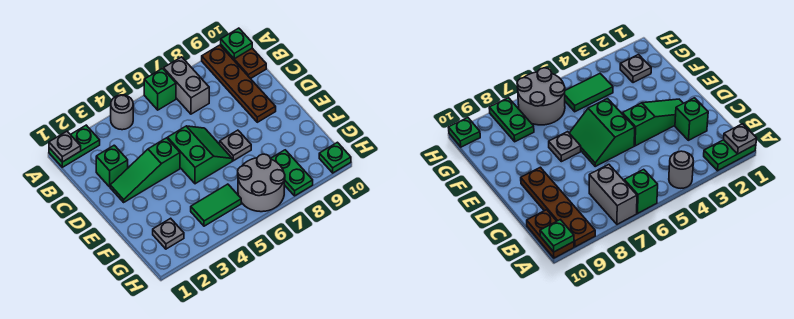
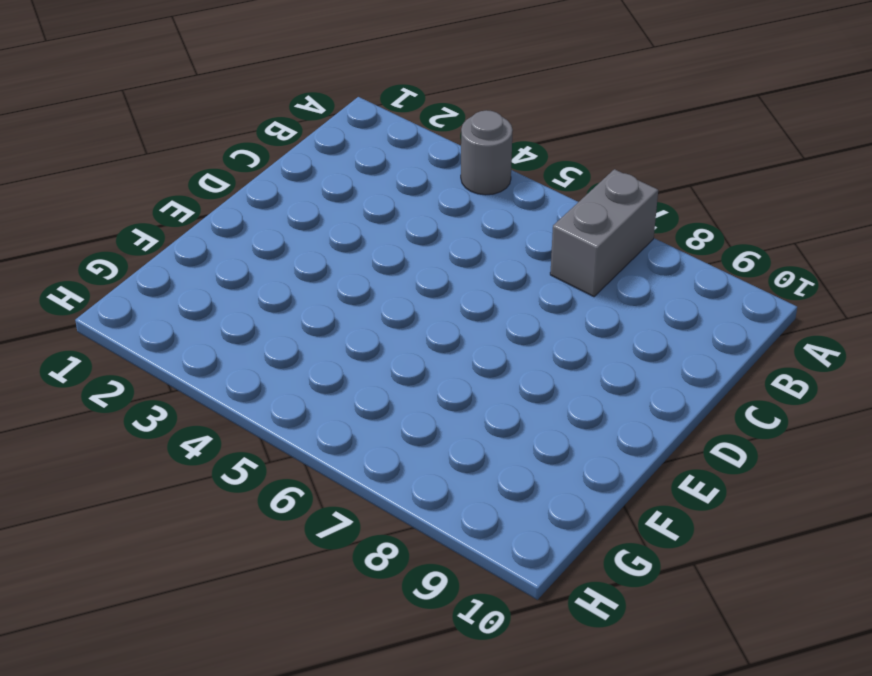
none -> green 1x2 plate [49,125,100,167]
none -> green 1x1 brick [144,69,176,110]
none -> brown 1x4 plate [202,45,276,122]

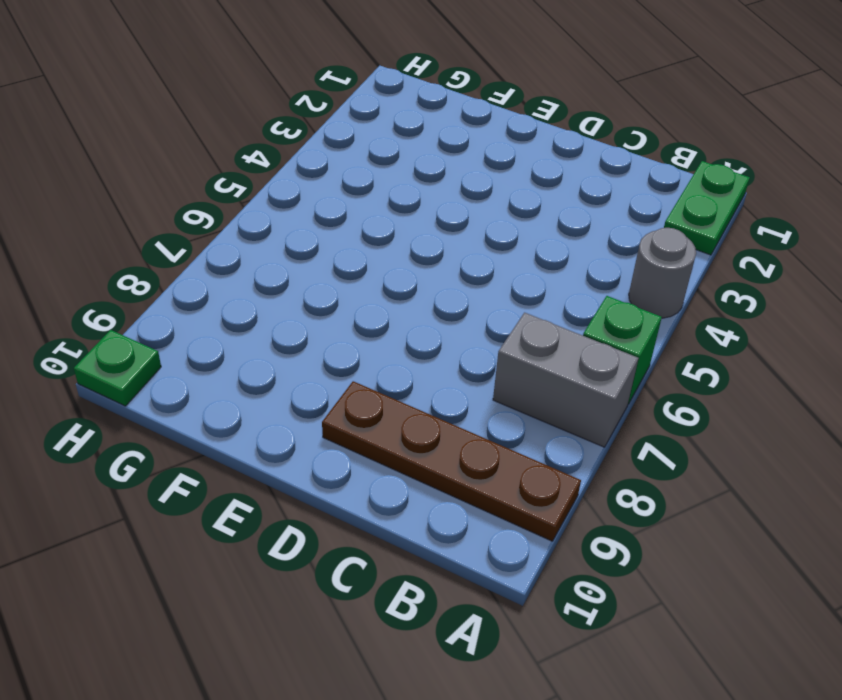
none -> brown 1x2 plate [221,45,266,79]
none -> green 1x1 brick [96,145,128,187]
none -> green 1x3 slope [110,138,180,202]

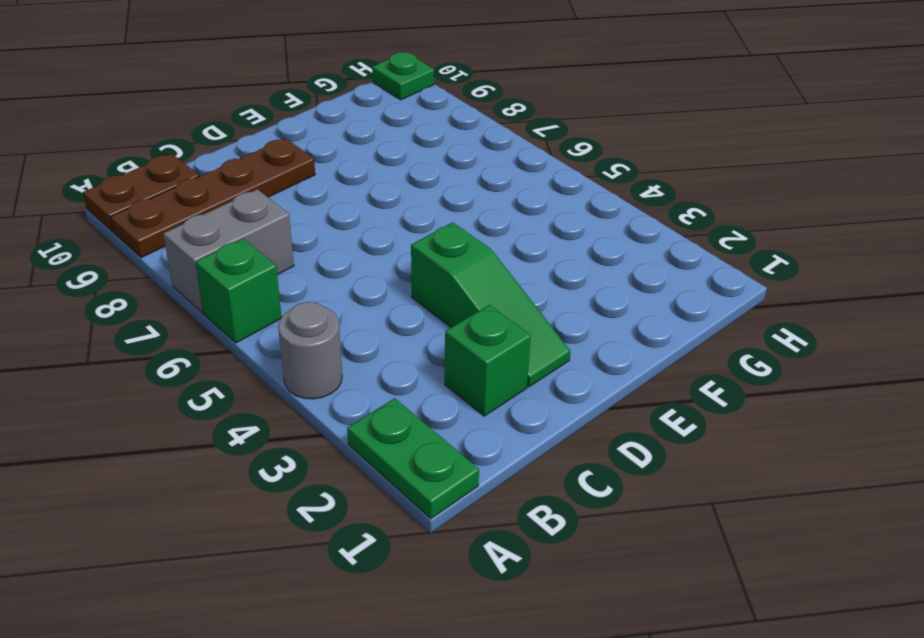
none -> green 2x2 slope [168,126,232,184]
none -> grey 1x1 plate [220,130,251,161]
none -> grey 1x1 plate [153,218,184,249]

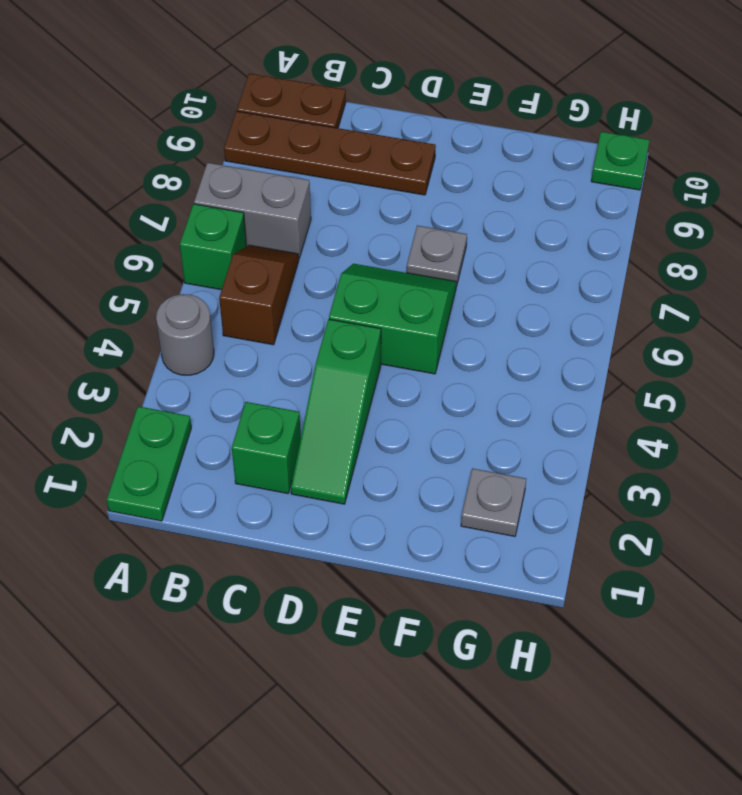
brown 1x2 slope [219,245,299,345] -> none
none -> green 1x2 tile [191,184,241,226]
none -> grey 2x2 round brick [238,154,285,212]
none -> green 1x2 plate [271,150,313,196]

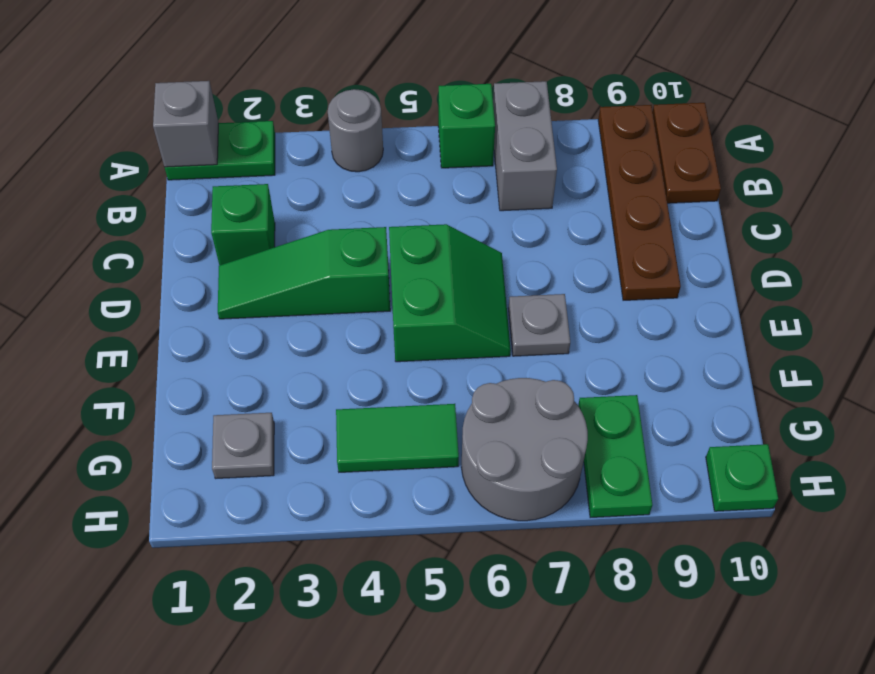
grey 1x1 brick [153,81,218,167] -> grey 1x1 plate [49,131,81,162]
none -> green 1x1 plate [221,28,252,59]

